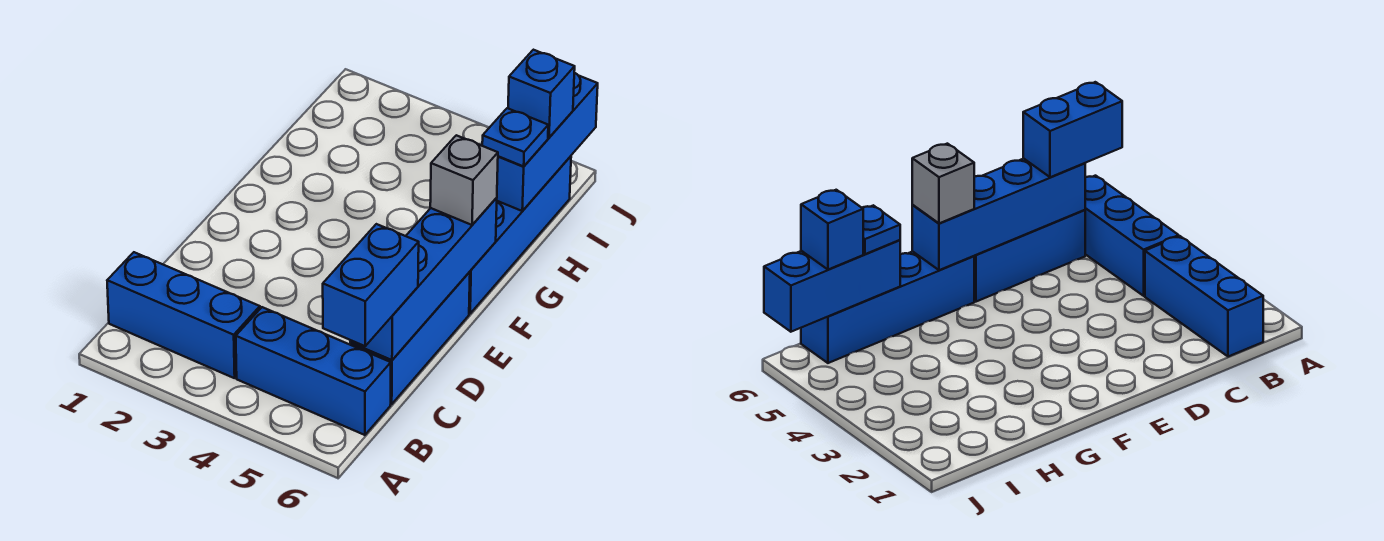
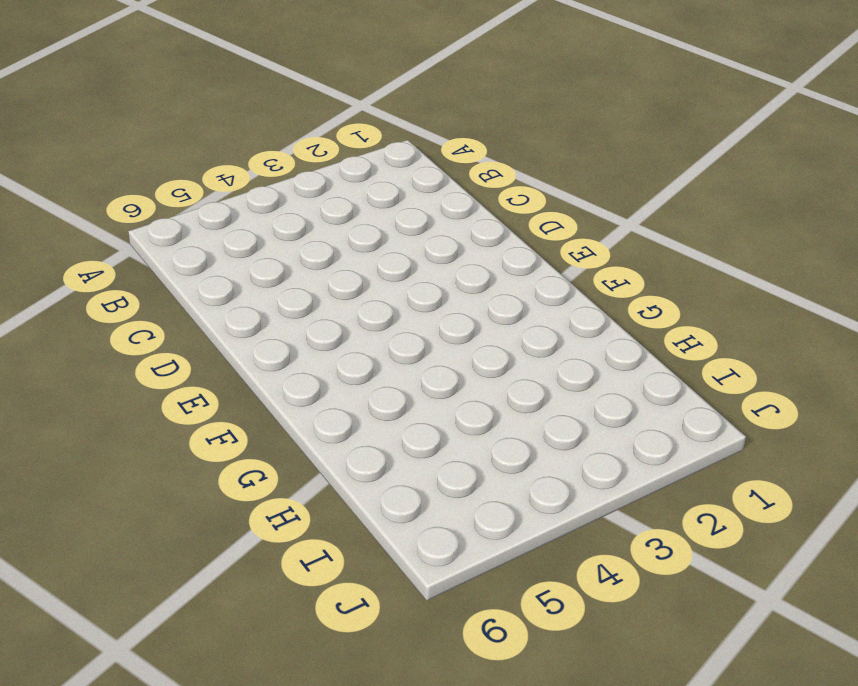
none -> blue 1x3 brick [107,252,260,378]
none -> blue 1x3 brick [236,307,391,435]

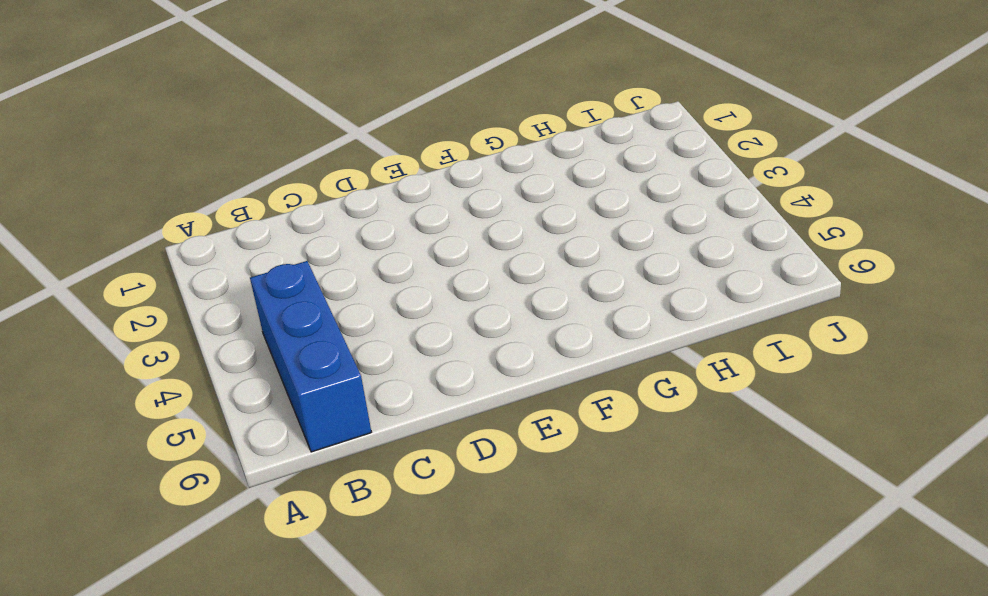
none -> blue 1x3 brick [107,252,260,378]
none -> blue 1x3 brick [350,272,470,404]

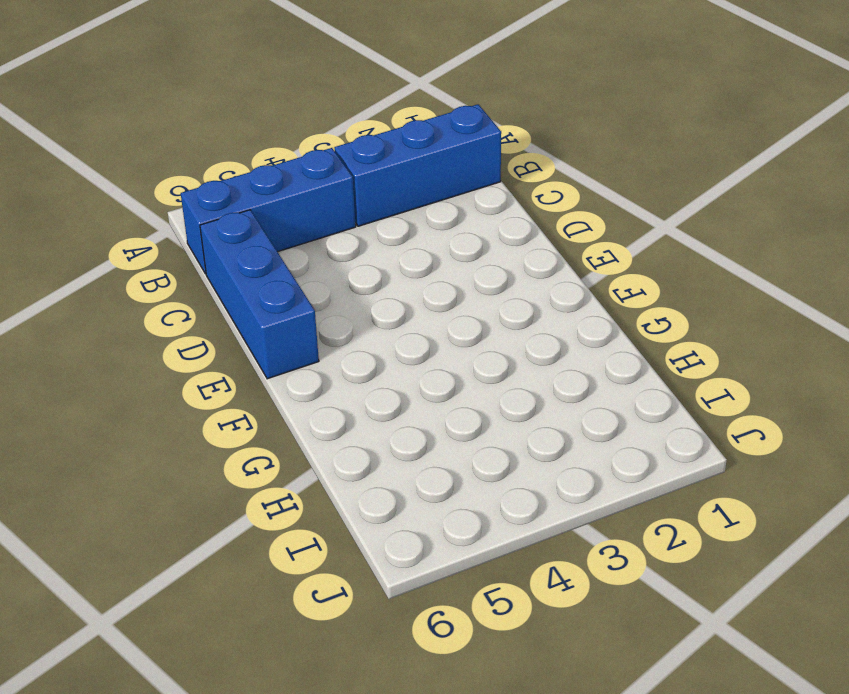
none -> blue 1x4 brick [469,156,571,314]
none -> blue 1x4 brick [350,198,497,360]

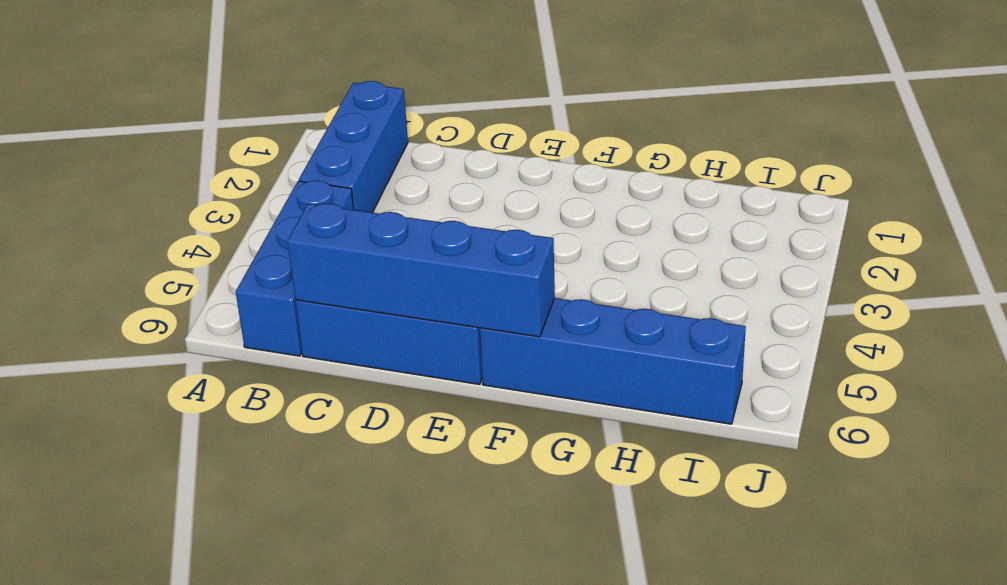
none -> blue 1x3 brick [497,73,598,211]
none -> blue 1x2 brick [323,224,419,346]

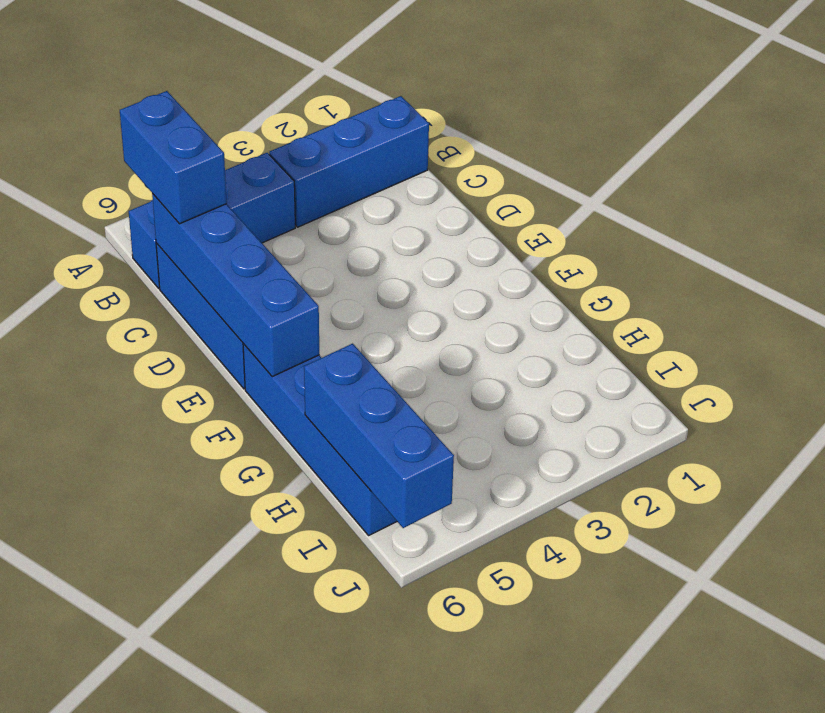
none -> grey 1x1 brick [430,135,498,225]
none -> blue 1x1 plate [482,108,548,166]

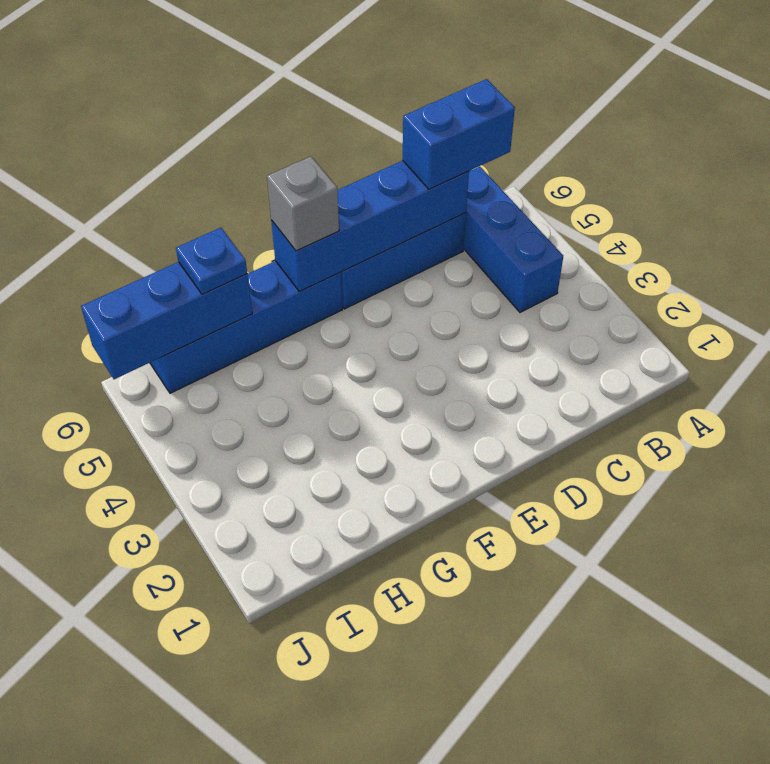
none -> blue 1x3 brick [107,252,260,378]
none -> blue 1x1 brick [508,50,575,138]

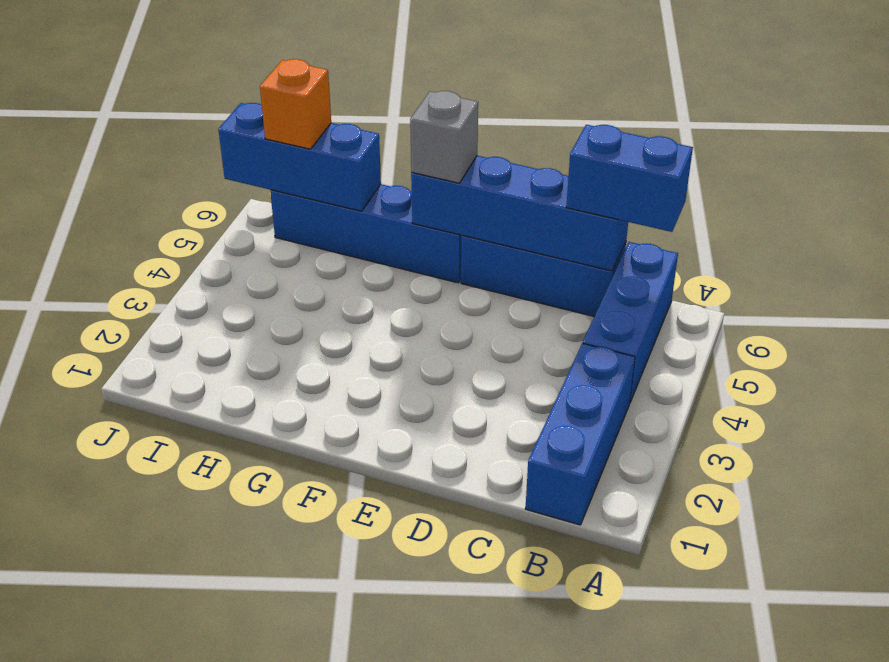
orange 1x1 brick [260,59,331,149] -> blue 1x1 brick [508,50,575,138]
none -> blue 1x1 plate [482,108,548,166]

